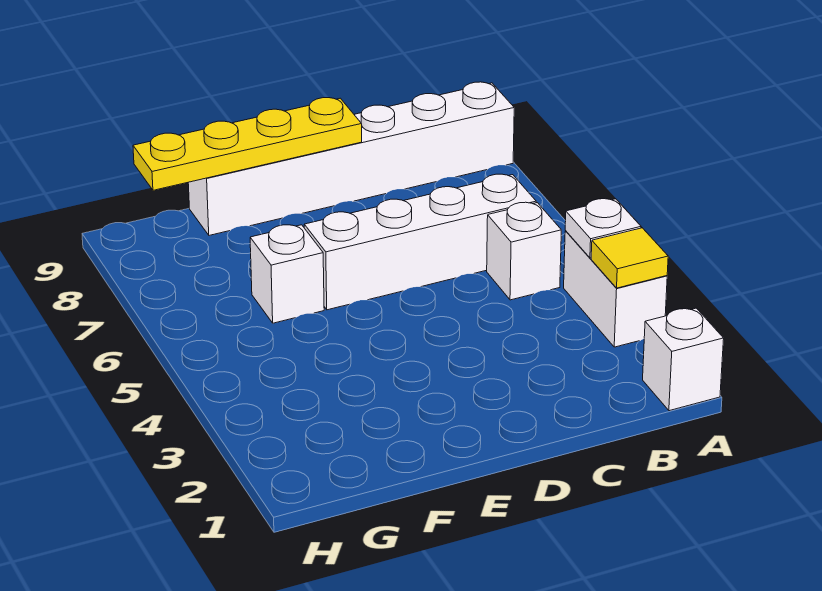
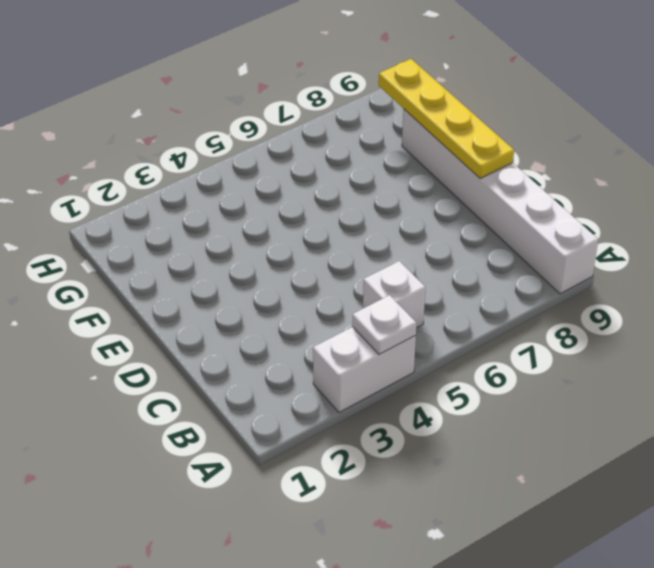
none -> white 1x1 brick [643,308,724,411]
none -> white 1x4 brick [304,174,536,310]

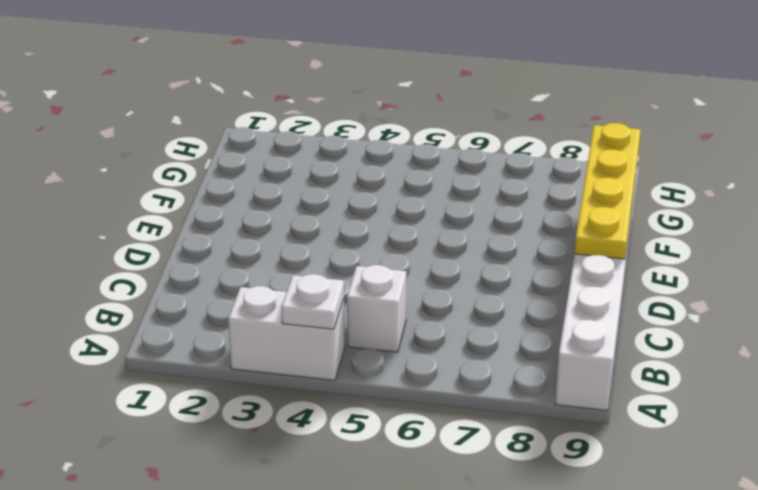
none -> white 1x1 brick [643,308,724,411]
none -> white 1x4 brick [304,174,536,310]

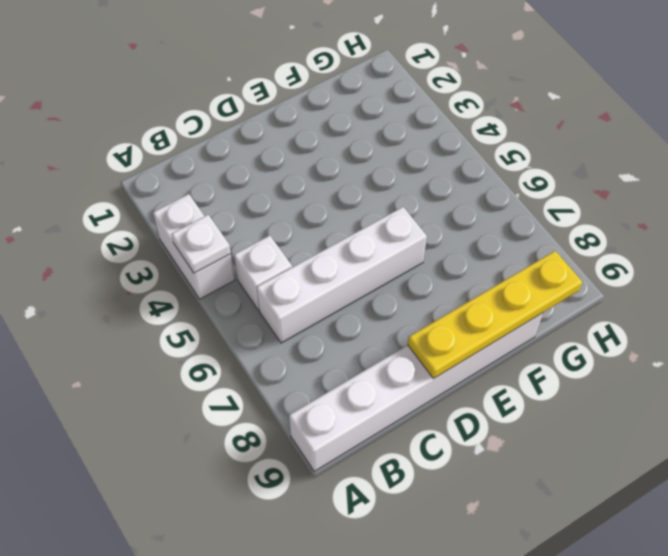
none -> white 1x1 brick [643,308,724,411]
none -> white 1x1 brick [250,225,324,323]

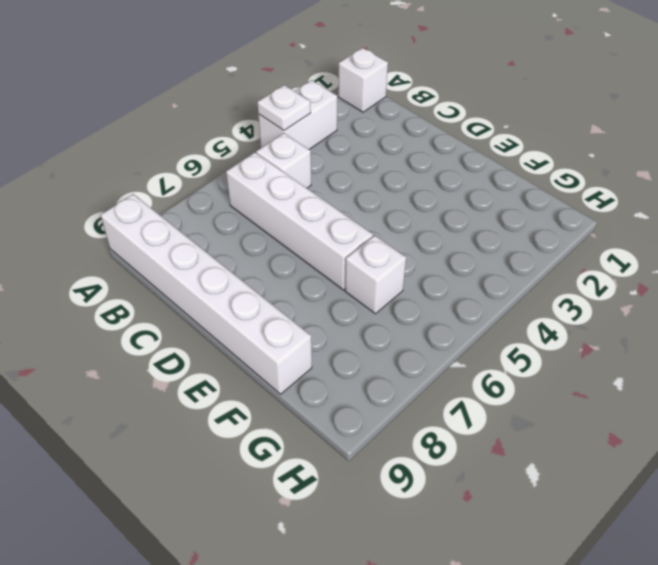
none -> yellow 1x1 tile [591,228,668,288]
none -> yellow 1x4 plate [133,98,362,190]

